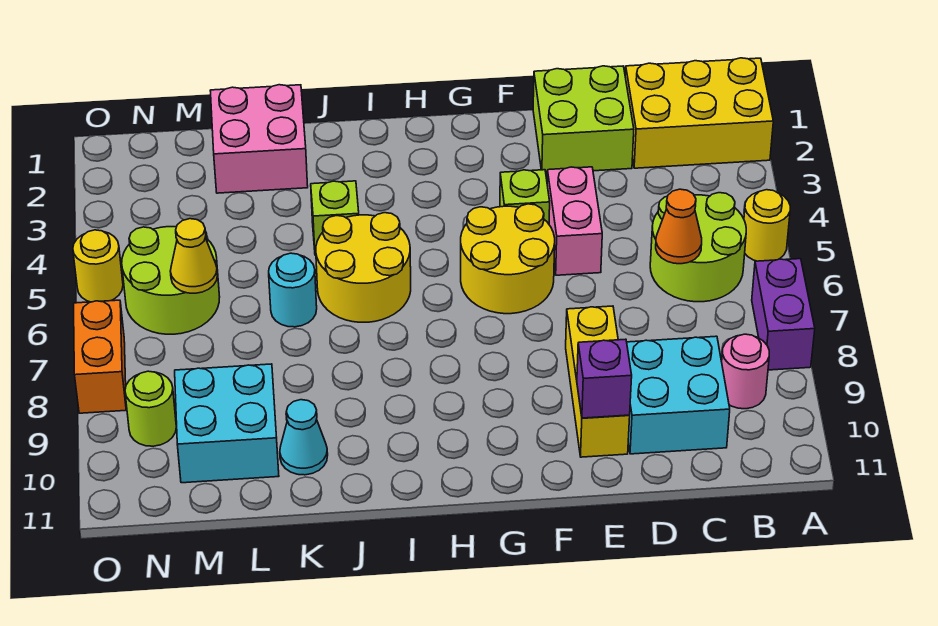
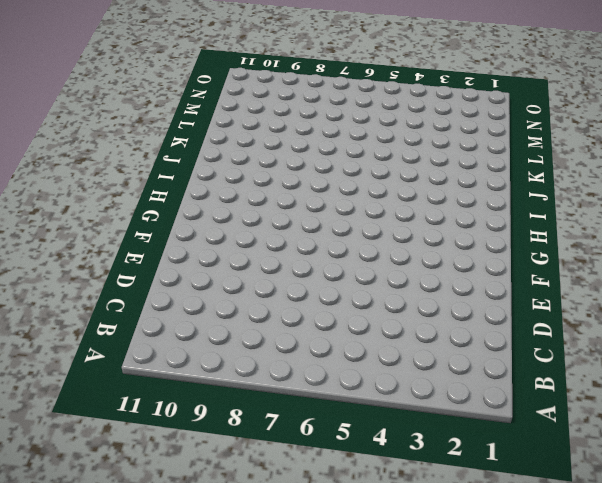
none -> yellow 2x3 brick [625,58,773,168]
none -> yellow 1x1 round brick [744,190,790,261]
none -> purple 1x2 brick [752,259,815,370]

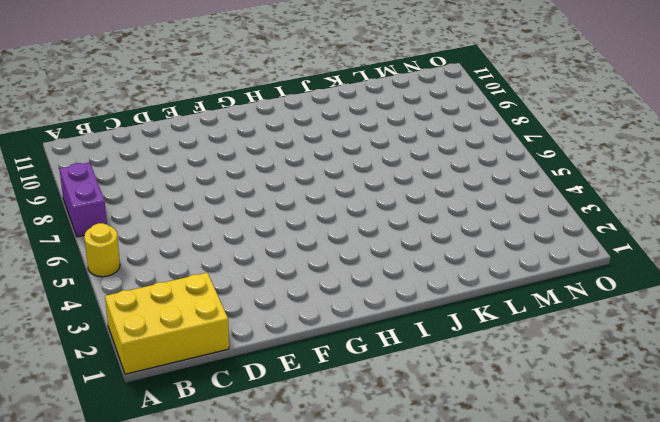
none -> lime 2x2 round brick [650,193,746,302]
none -> pink 1x1 round brick [722,334,769,409]
none -> cyan 2x2 brick [627,336,730,454]

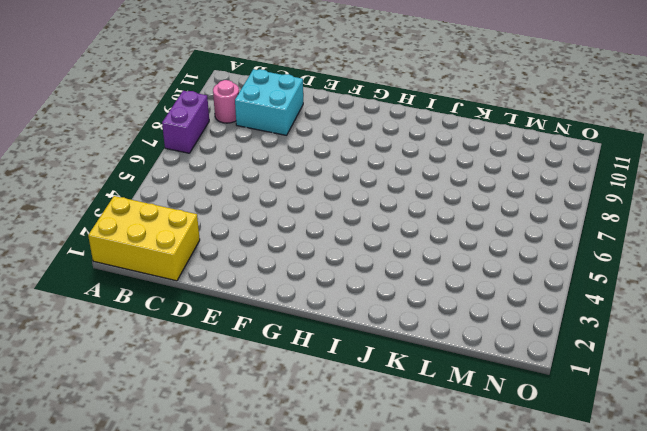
none -> yellow 1x1 round brick [744,190,790,261]
none -> lime 2x2 round brick [650,193,746,302]
none -> lime 2x2 brick [533,66,634,174]

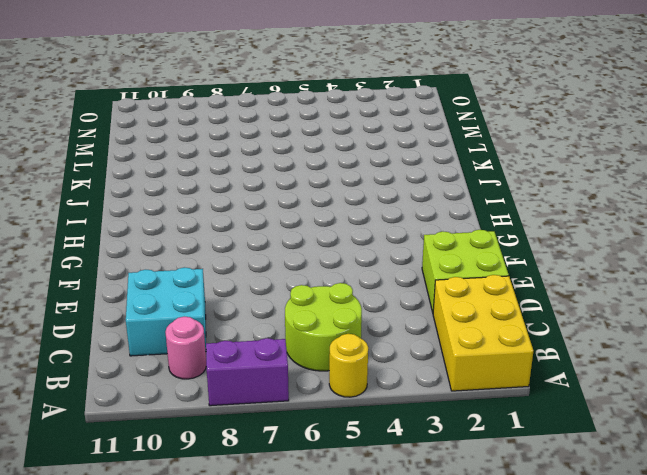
none -> pink 1x2 brick [547,167,602,275]
none -> yellow 1x3 brick [566,306,630,457]
none -> lime 1x1 brick [500,170,550,224]

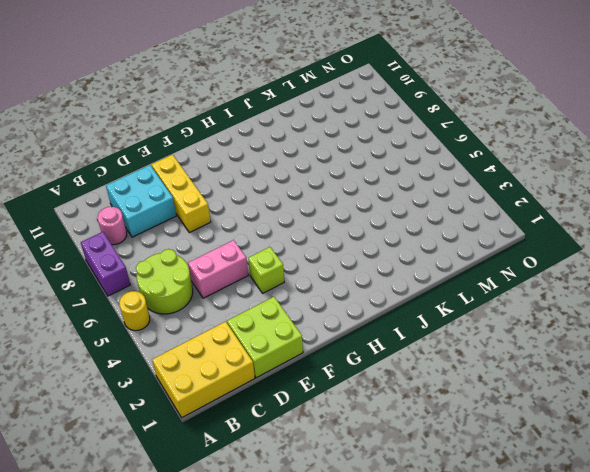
pink 1x2 brick [188,240,248,298] -> pink 1x2 brick turned to [547,167,602,275]
none -> yellow 2x2 round brick [461,204,555,314]
none -> yellow 2x2 round brick [316,213,411,322]
none -> lime 1x1 brick [311,181,359,255]

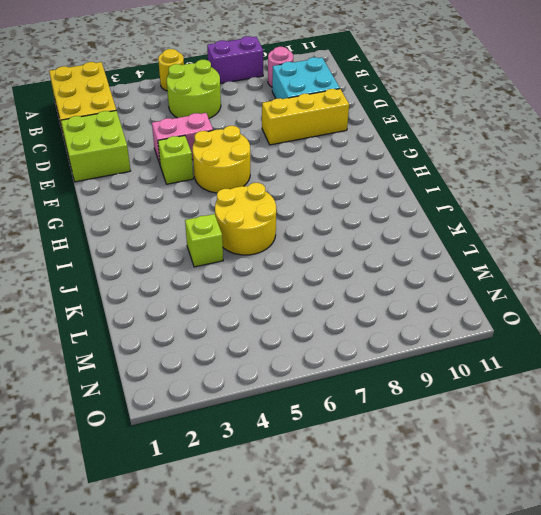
none -> pink 2x2 brick [210,85,308,193]
none -> cyan 1x1 round brick [269,253,317,327]
none -> cyan 1x1 cone [280,400,328,475]

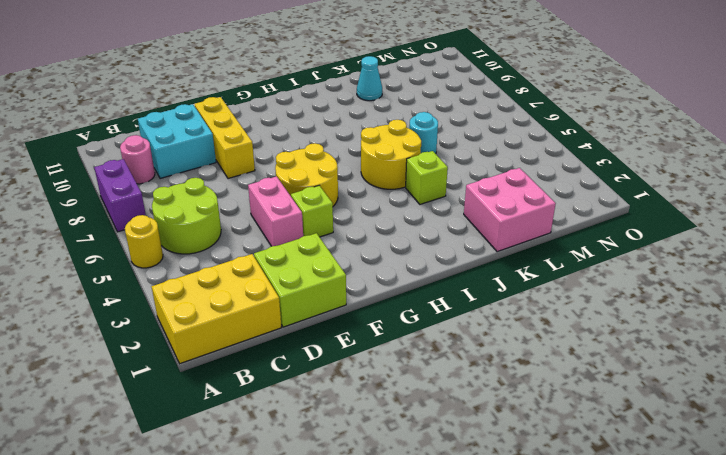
none -> cyan 2x2 brick [175,364,279,483]
none -> lime 2x2 round brick [122,227,220,334]
none -> lime 1x1 round brick [125,371,176,446]

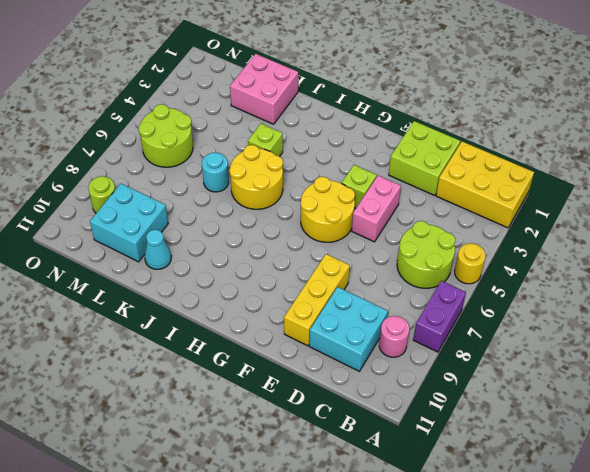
none -> yellow 1x1 round brick [73,230,123,302]
none -> orange 1x2 brick [74,300,126,413]
none -> orange 1x1 cone [656,189,702,264]

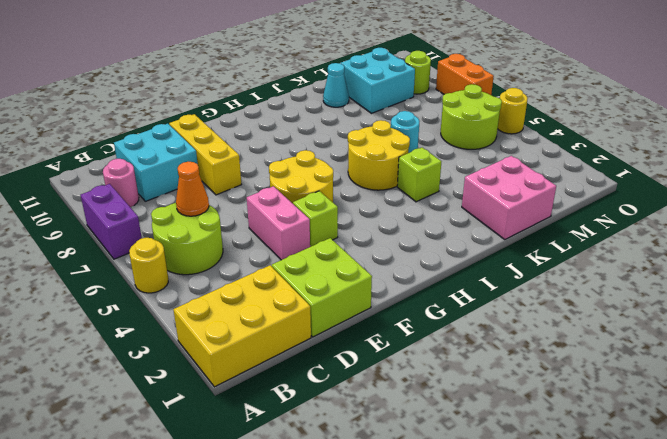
none -> purple 1x1 brick [577,339,632,418]
none -> yellow 1x1 cone [170,219,217,293]

